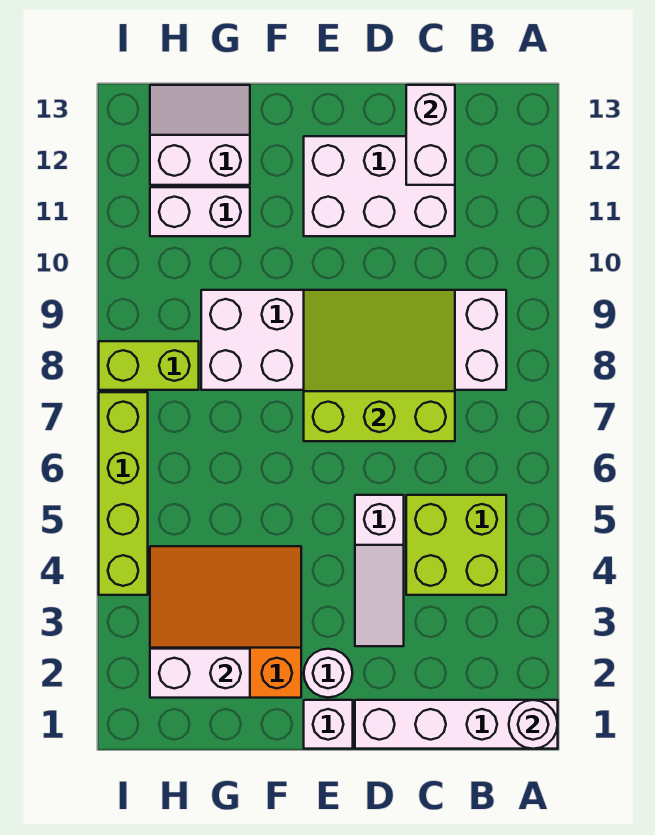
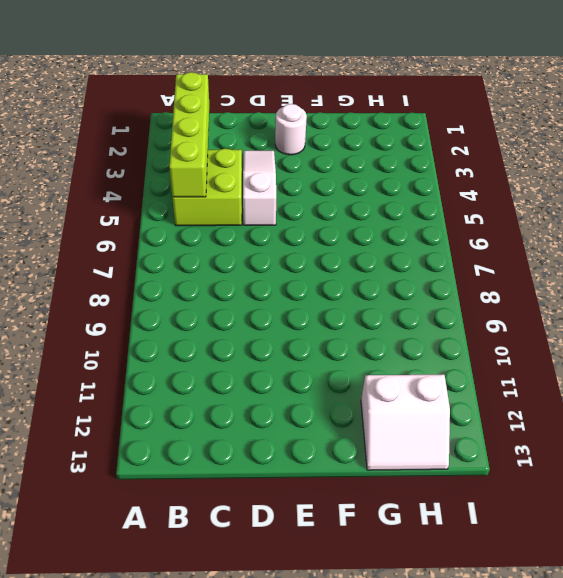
lime 1x4 brick [169,72,209,197] -> lime 1x4 brick moved to [99,392,148,595]
none -> white 1x4 brick [355,700,558,749]
none -> white 2x6 brick [201,290,506,390]
none -> white 2x3 brick [304,136,455,236]

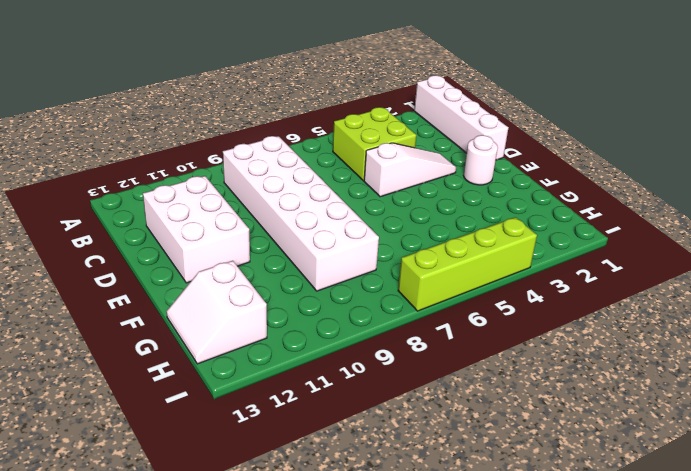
none -> white 1x1 brick [304,700,353,749]
none -> orange 3x3 slope [150,546,301,698]
none -> white 1x2 brick [150,187,250,236]

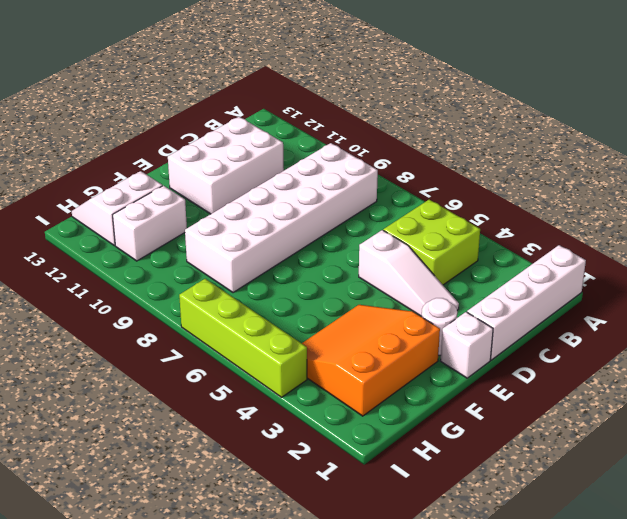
none -> lime 1x2 brick [99,341,199,390]
none -> white 1x1 round brick [509,700,558,749]
none -> lime 3x3 slope [304,290,455,441]

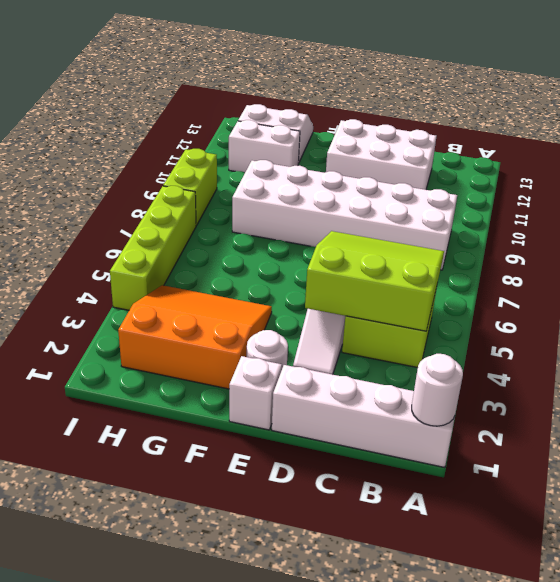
lime 3x3 slope [305,231,444,331] -> lime 3x3 slope moved to [304,290,455,441]
lime 1x2 brick [163,149,217,226] -> lime 1x2 brick turned to [99,341,199,390]
none -> white 1x2 brick [406,85,455,185]
none -> white 1x2 brick [150,649,250,698]

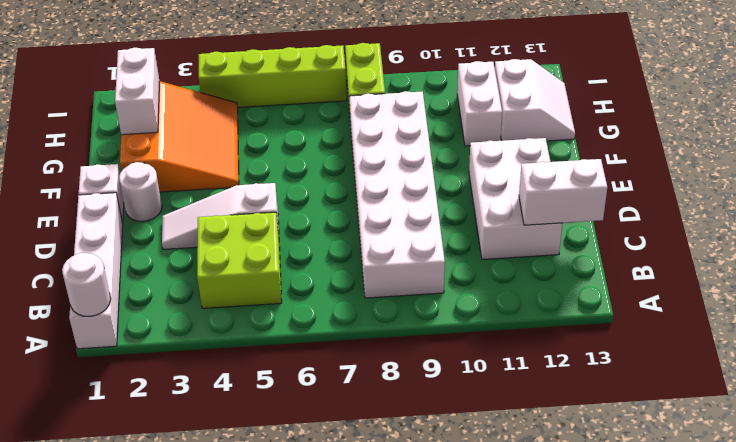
none -> lime 3x3 slope [304,290,455,441]

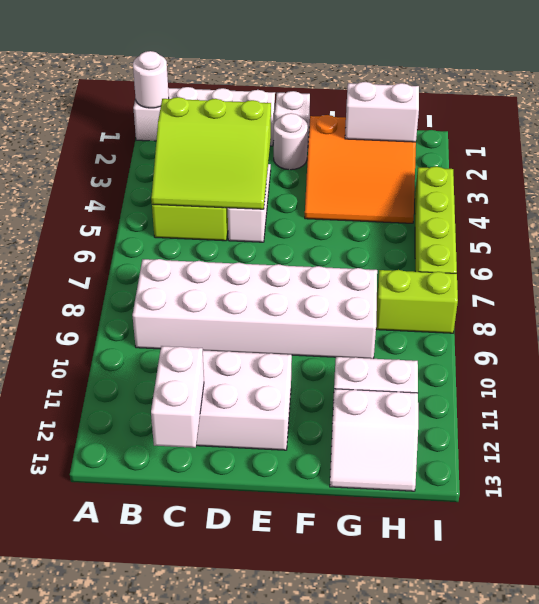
lime 3x3 slope [151,97,271,209] -> lime 3x3 slope moved to [304,290,455,441]

